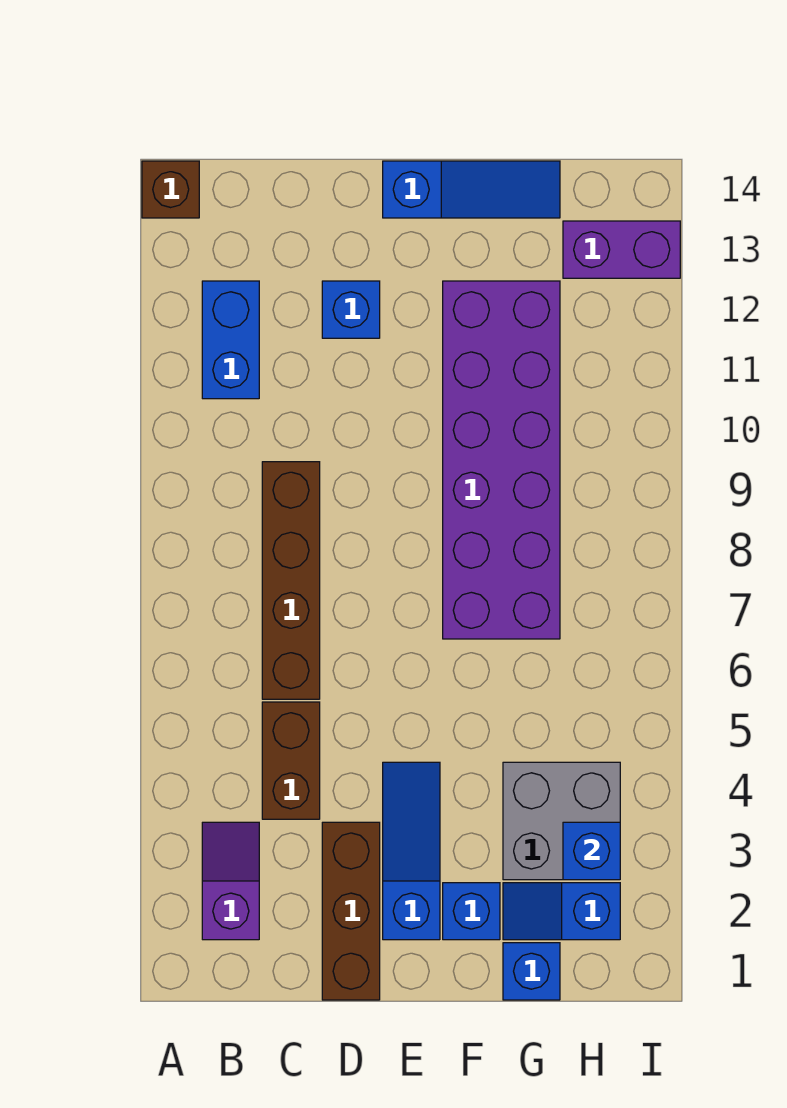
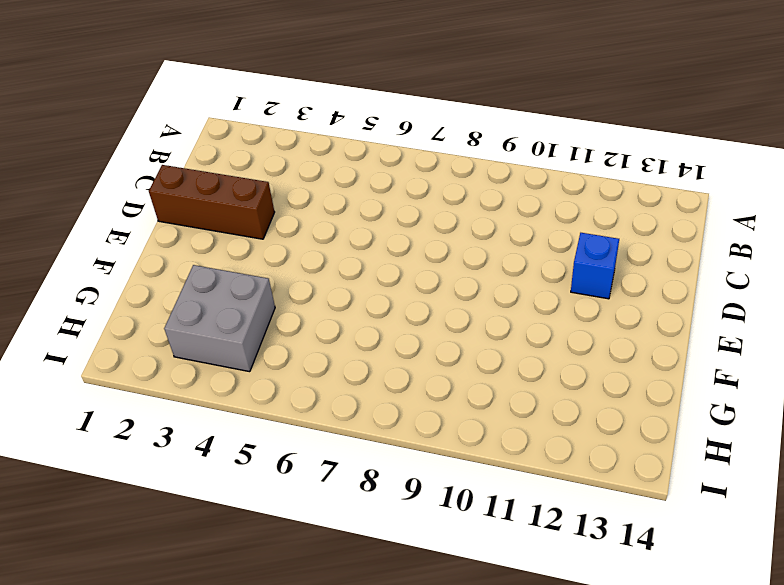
none -> brown 1x1 brick [142,161,199,218]
none -> purple 1x2 slope [202,822,259,940]
none -> blue 1x2 brick [202,281,259,399]

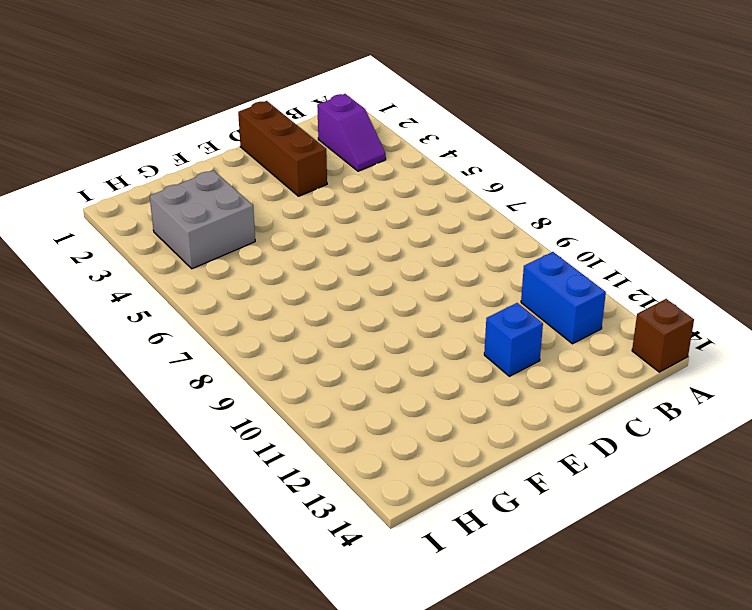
none -> brown 1x2 brick [262,702,320,819]
none -> brown 1x4 brick [262,462,320,699]
none -> blue 1x3 slope [383,762,440,940]

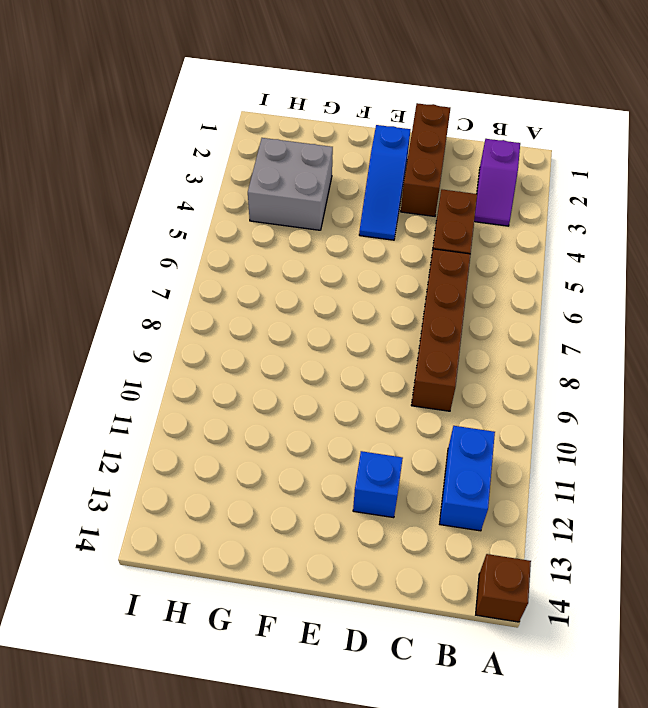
none -> blue 1x3 slope [383,161,560,218]
none -> blue 1x1 brick [443,883,500,940]
none -> purple 2x6 brick [443,281,560,639]

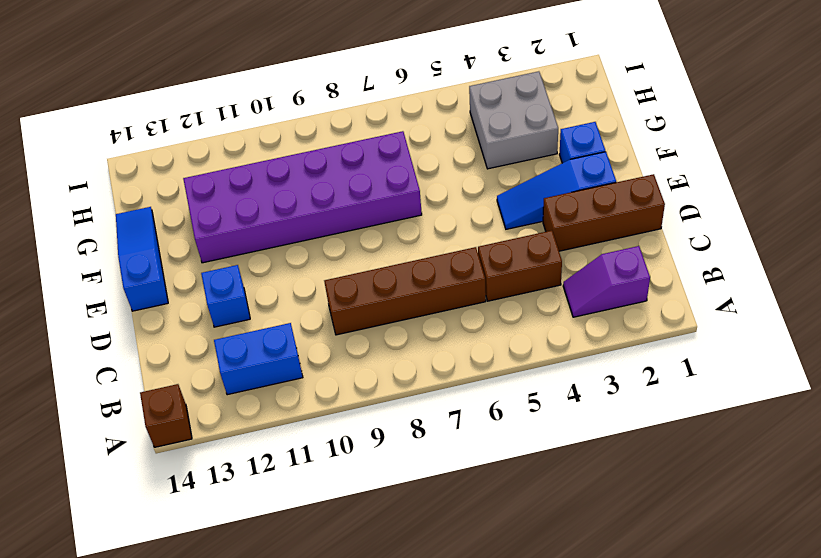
none -> blue 1x1 brick [503,943,560,1000]
none -> blue 1x2 slope [503,883,620,940]
none -> purple 1x2 brick [563,221,680,278]

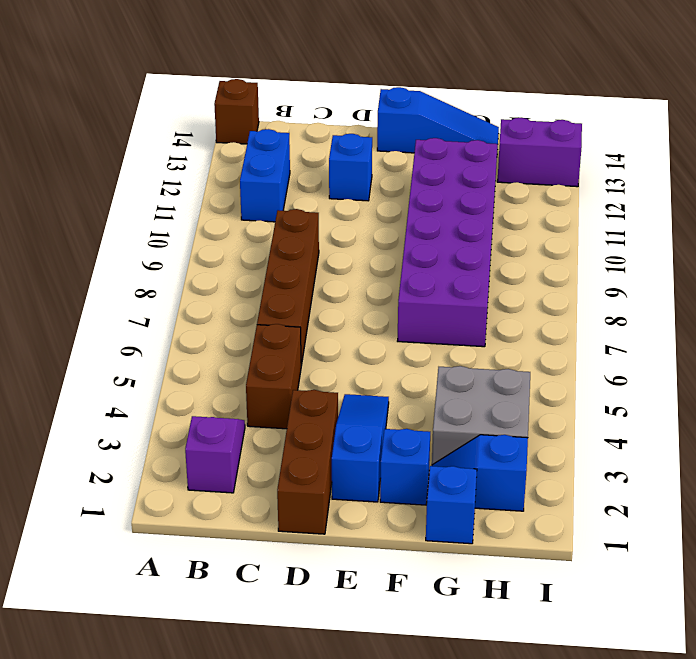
none -> blue 1x1 brick [563,822,620,880]

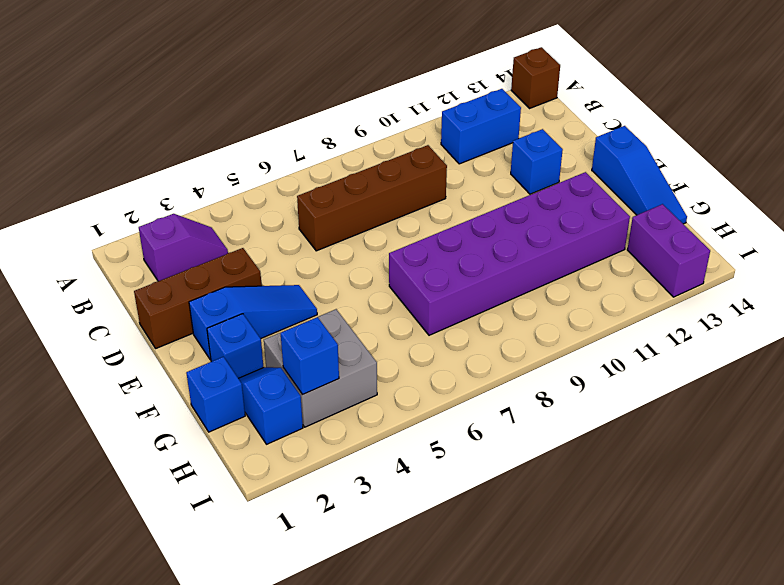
none -> brown 1x2 brick [262,702,320,819]

